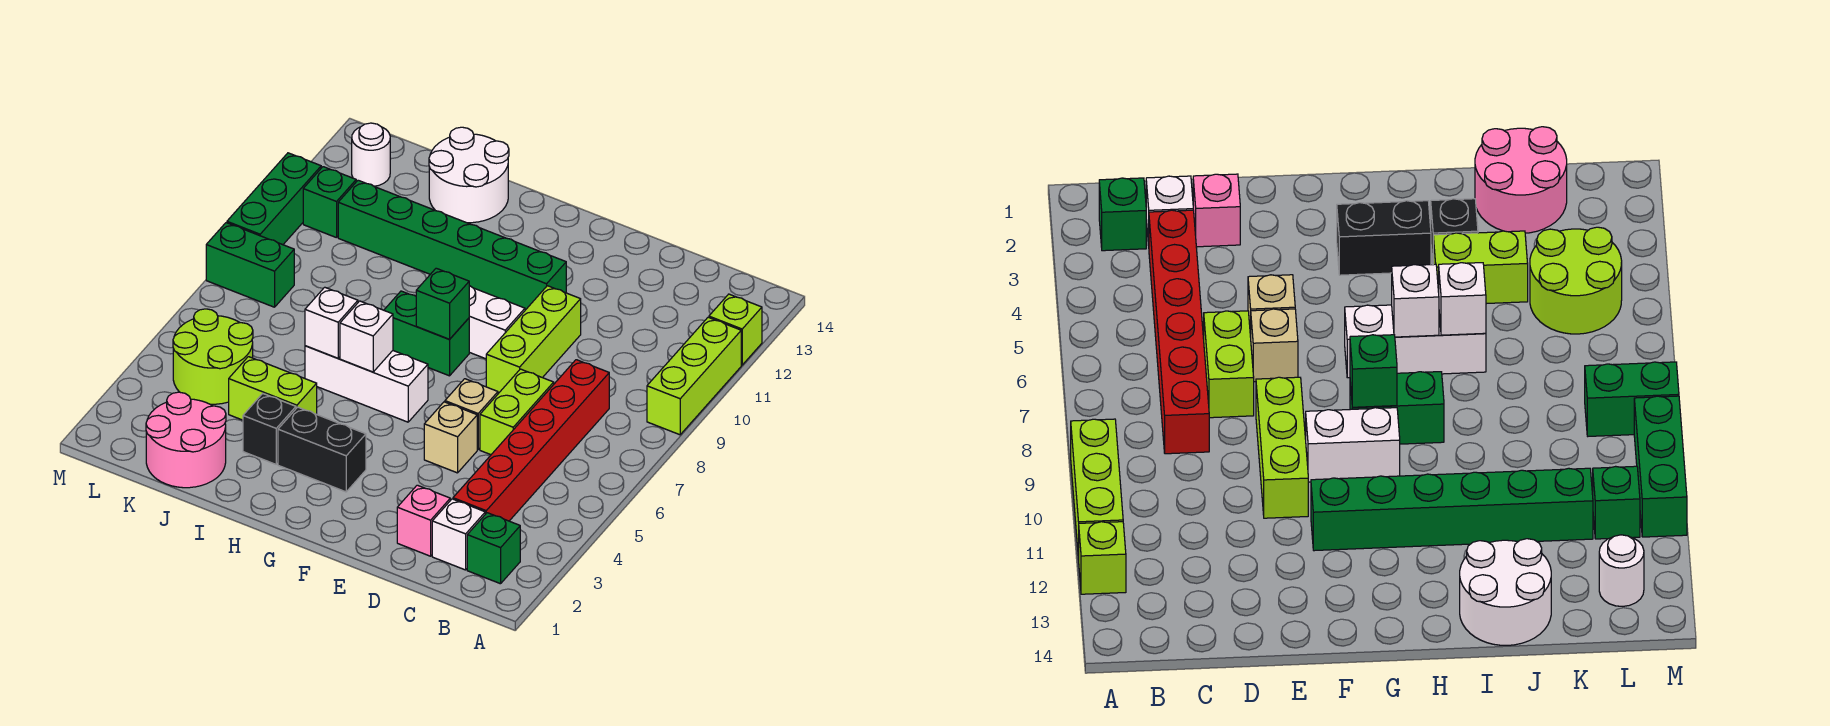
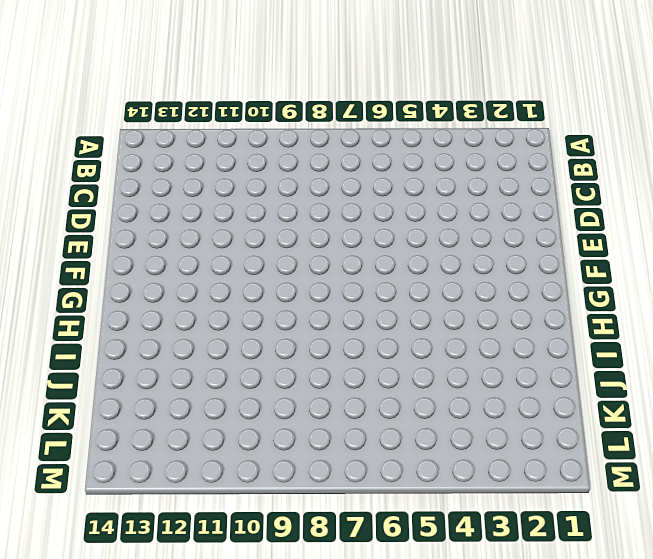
none -> lime 1x3 brick [647,317,741,435]
none -> lime 1x1 brick [709,294,762,365]
none -> green 1x1 brick [467,513,520,584]

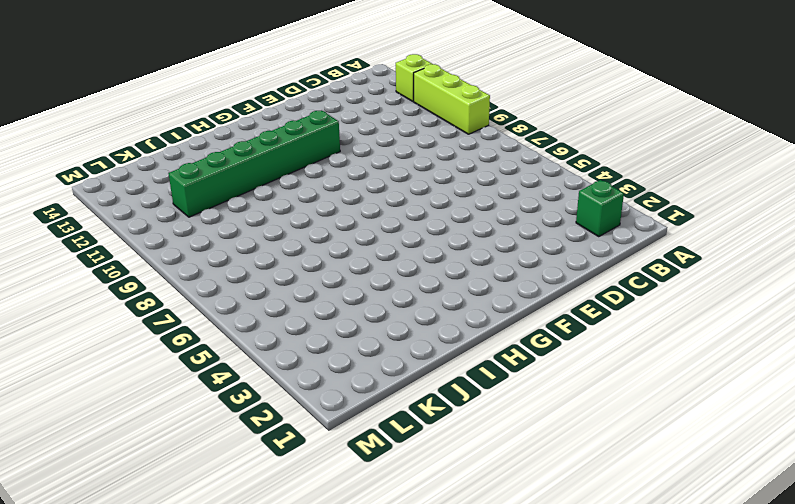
none -> white 1x1 brick [432,499,485,570]
none -> red 1x6 brick [453,360,609,521]
none -> pink 1x1 brick [397,485,450,556]

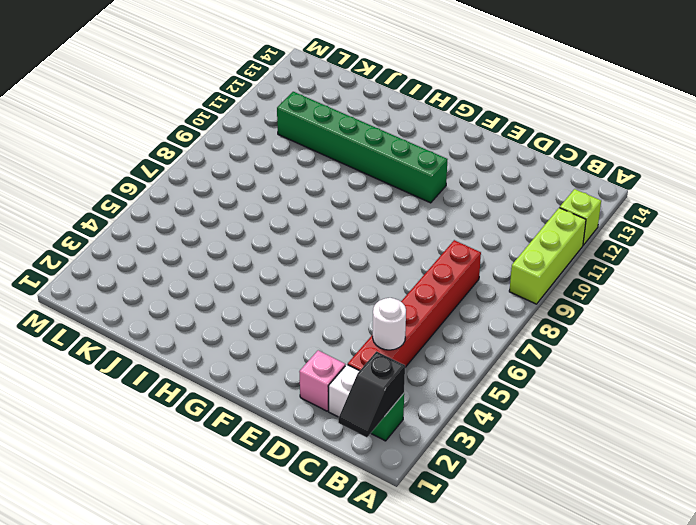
black 1x2 slope [338,351,405,437] -> none
white 1x1 round brick [373,298,406,350] -> white 1x1 round brick moved to [352,123,390,186]
none -> lime 1x2 brick [480,369,554,455]
none -> tan 1x1 brick [424,402,477,473]
none -> tan 1x1 brick [445,379,498,450]

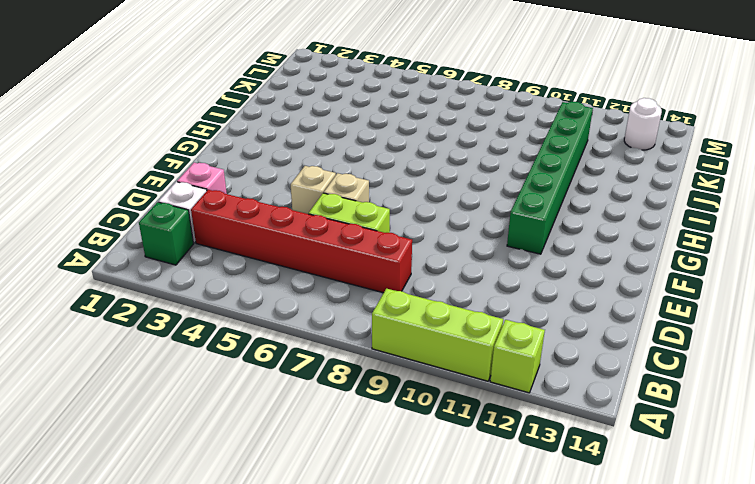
none -> lime 1x3 brick [486,286,581,394]
none -> white 1x2 brick [469,286,525,359]
none -> black 1x2 brick [278,407,366,492]

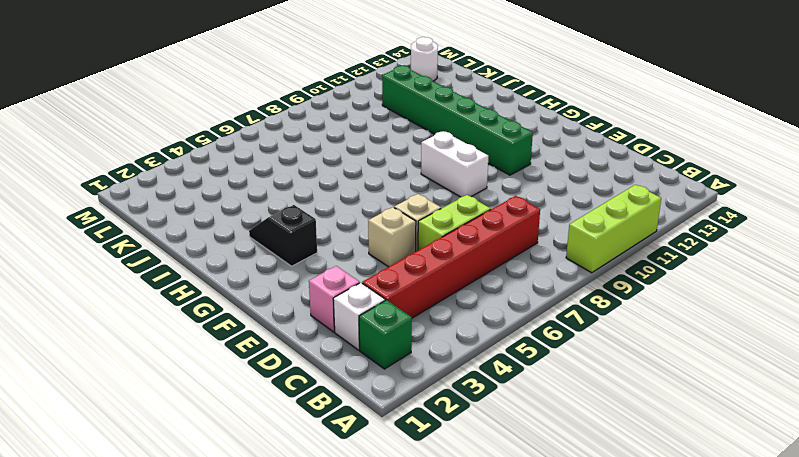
black 1x2 slope [249,205,317,266] -> black 1x2 brick [278,407,366,492]
none -> lime 1x1 brick [709,294,762,365]
none -> lime 1x3 brick [486,286,581,394]
none -> white 1x3 brick [305,346,428,422]

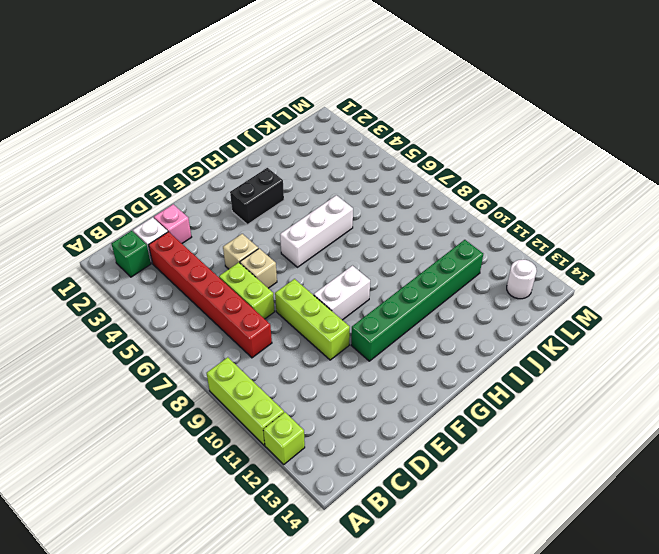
none -> green 1x2 brick [384,291,469,376]
none -> black 1x1 brick [243,394,296,464]
none -> lime 1x2 brick [229,357,317,420]

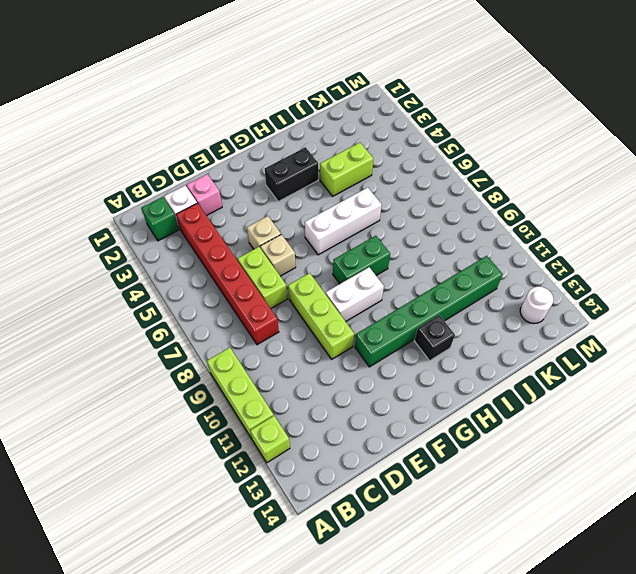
black 1x1 brick [414,315,455,361] -> black 1x1 brick moved to [243,394,296,464]
none -> white 2x2 round brick [429,127,509,223]
none -> pink 2x2 round brick [146,392,226,488]
none -> lime 2x2 round brick [173,309,253,404]

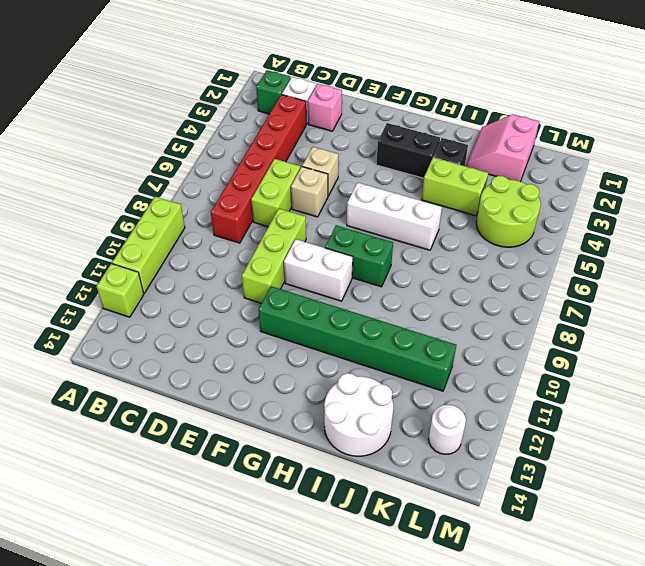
pink 2x2 slope [466,114,539,181] -> pink 2x2 round brick [146,392,226,488]
none -> green 1x2 brick [206,223,294,307]
none -> green 1x1 brick [303,167,356,238]
none -> green 1x3 brick [227,153,321,245]

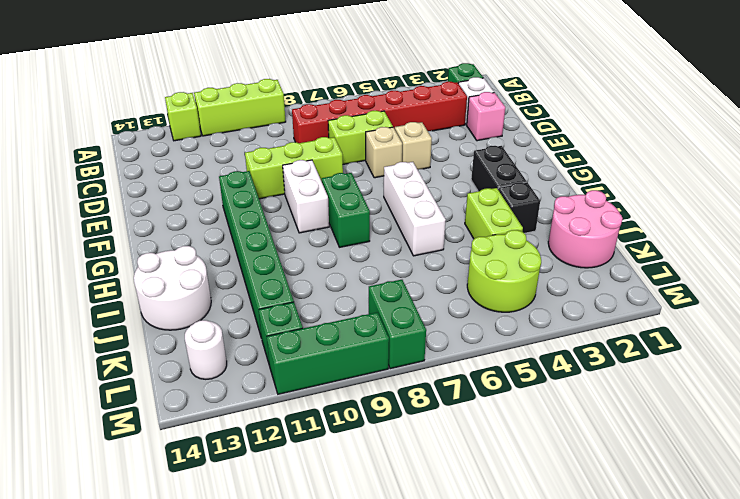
none -> green 1x1 brick [416,268,469,339]
none -> white 1x1 brick [340,301,393,372]
none -> white 1x1 brick [305,287,358,358]

